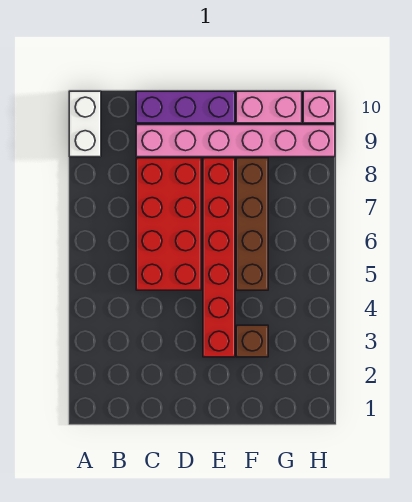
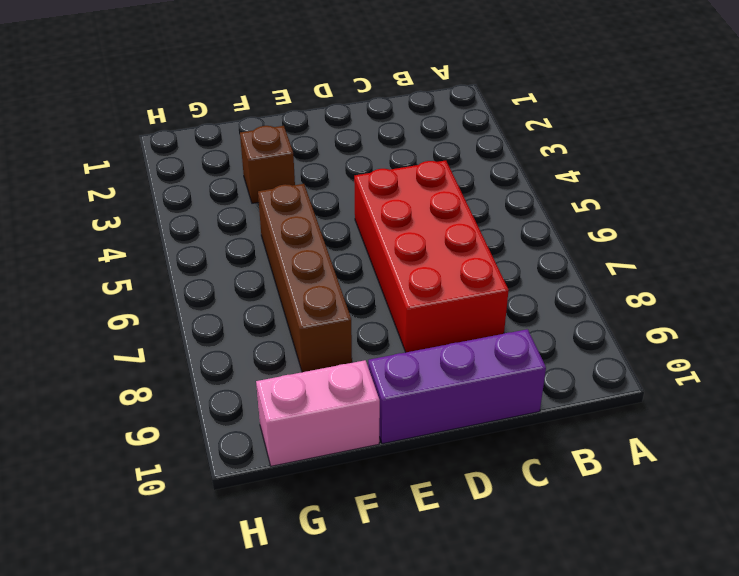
none -> white 1x2 brick [69,91,101,157]
none -> pink 1x6 brick [136,125,335,157]

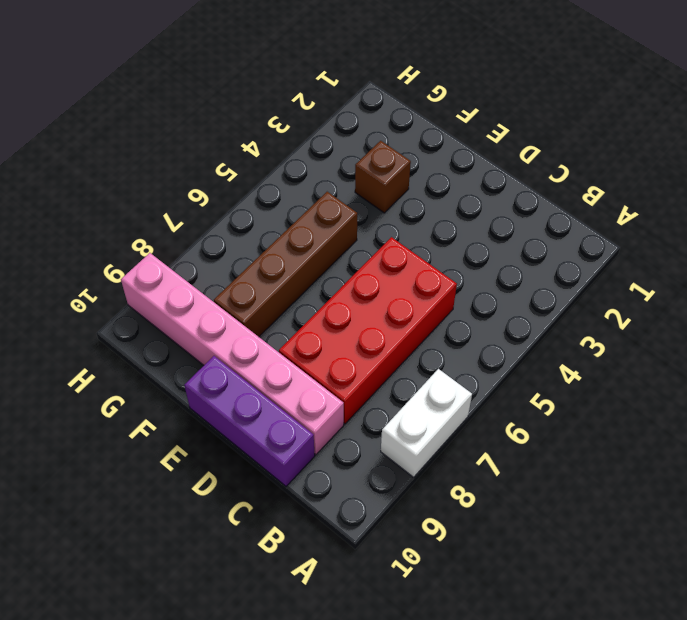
white 1x2 brick [381,369,472,477] -> white 1x2 brick moved to [69,91,101,157]
none -> red 1x6 brick [203,158,235,357]
none -> pink 1x2 brick [236,91,302,123]

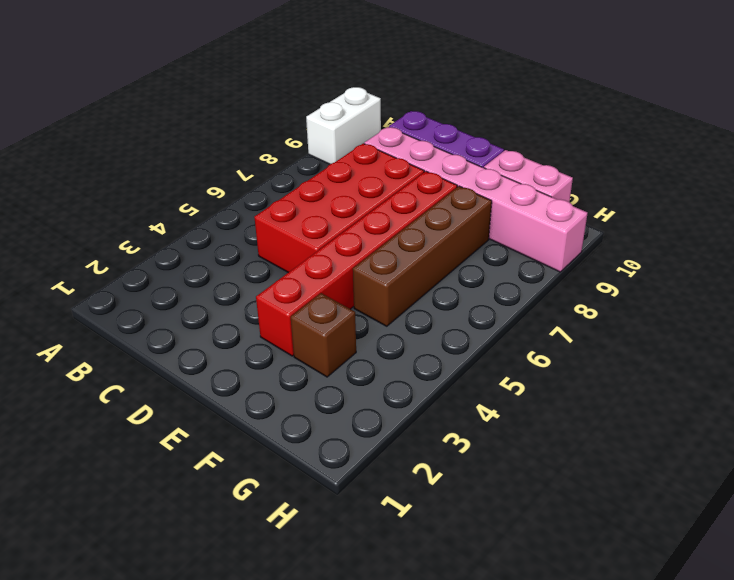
none -> pink 1x1 brick [303,91,335,123]

